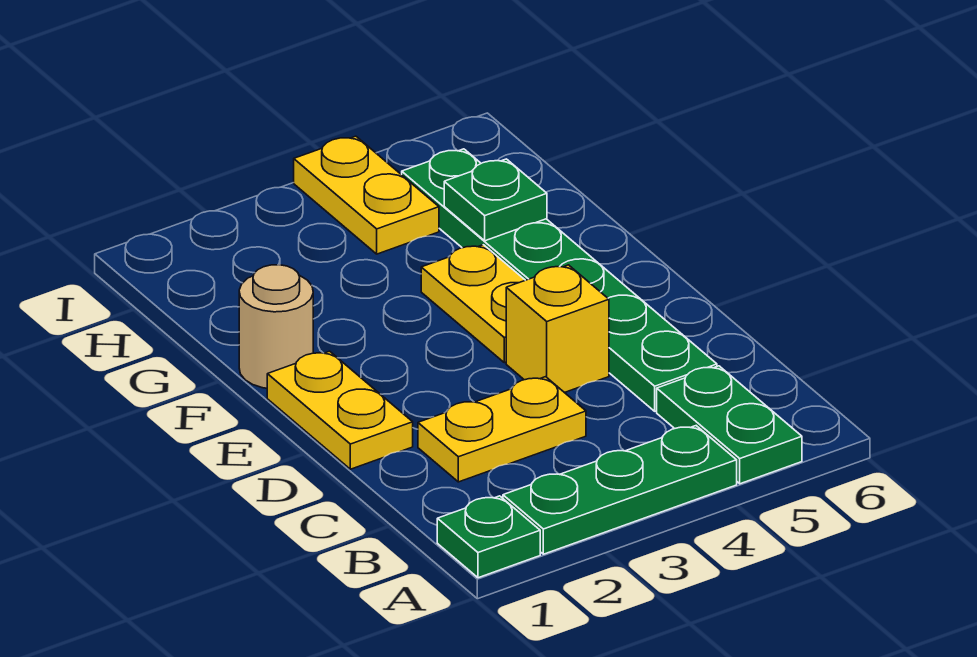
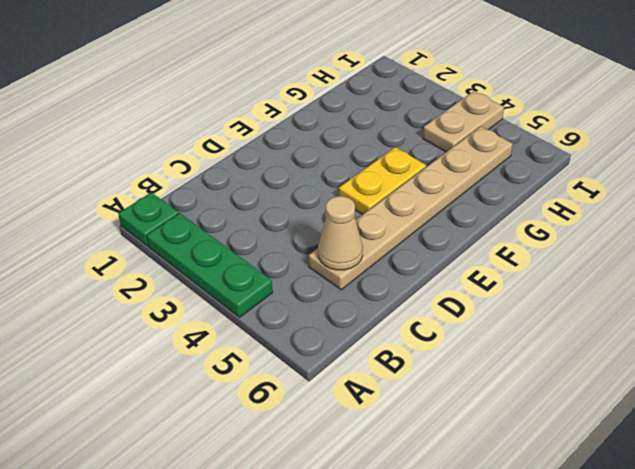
tan 1x6 plate [309,127,513,290] -> green 1x6 plate [402,149,717,411]
tan 1x1 cone [318,196,363,270] -> none
tan 1x2 plate [423,91,504,152] -> yellow 1x2 plate [294,136,439,254]
none -> green 1x2 plate [657,366,802,484]
none -> yellow 1x2 plate [418,377,586,482]

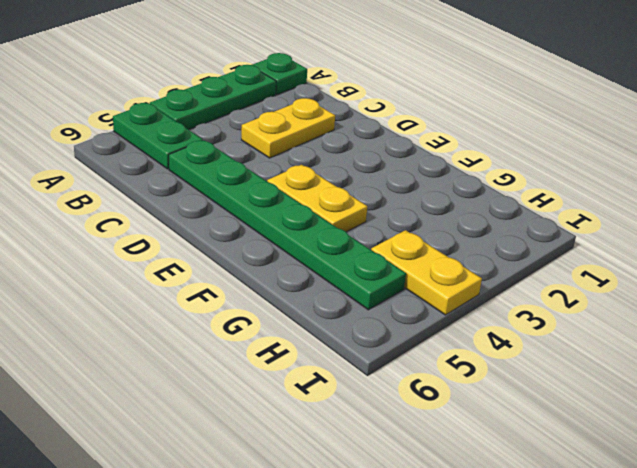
none -> yellow 1x2 plate [267,351,413,469]
none -> yellow 1x1 brick [506,265,609,393]

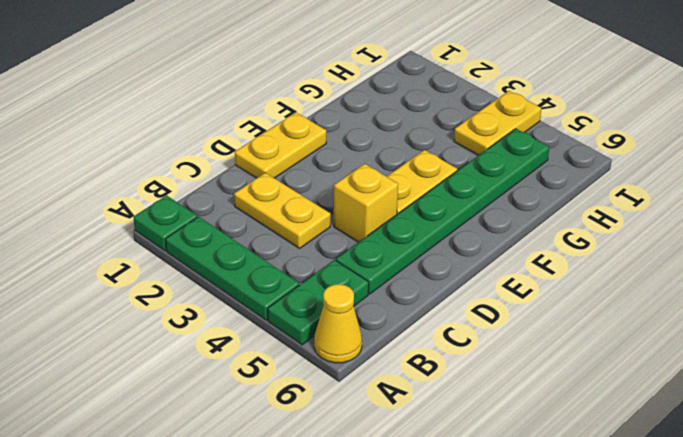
yellow 1x1 cone [314,284,362,363] -> none
none -> tan 1x1 round brick [239,265,313,388]
none -> green 1x1 plate [444,159,547,241]

